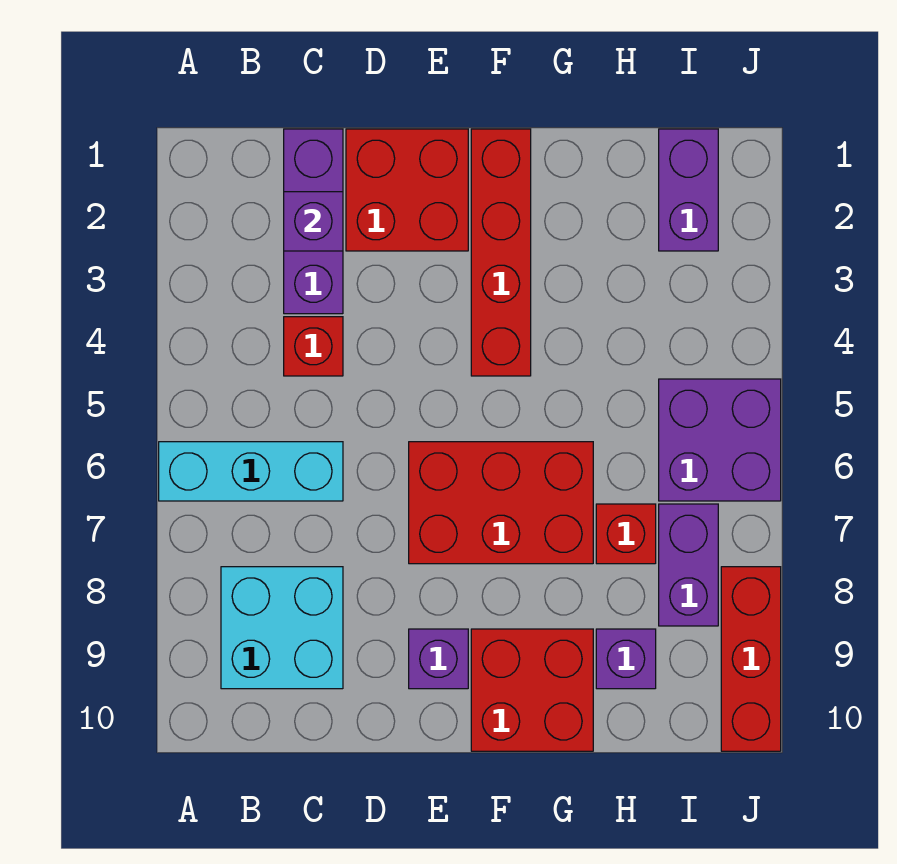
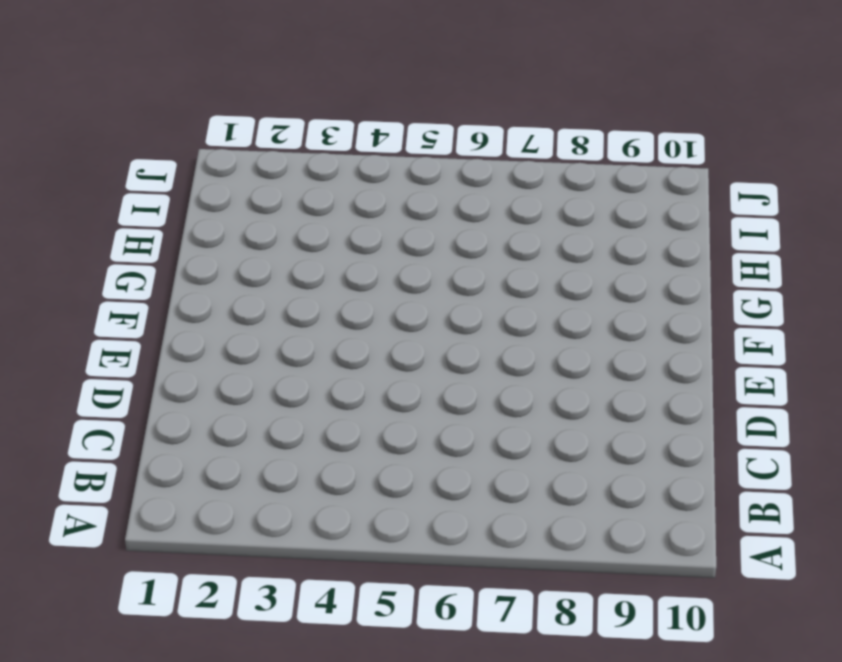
none -> cyan 1x3 brick [159,442,343,501]
none -> cyan 2x2 brick [221,567,343,689]
none -> purple 1x3 brick [284,129,343,314]

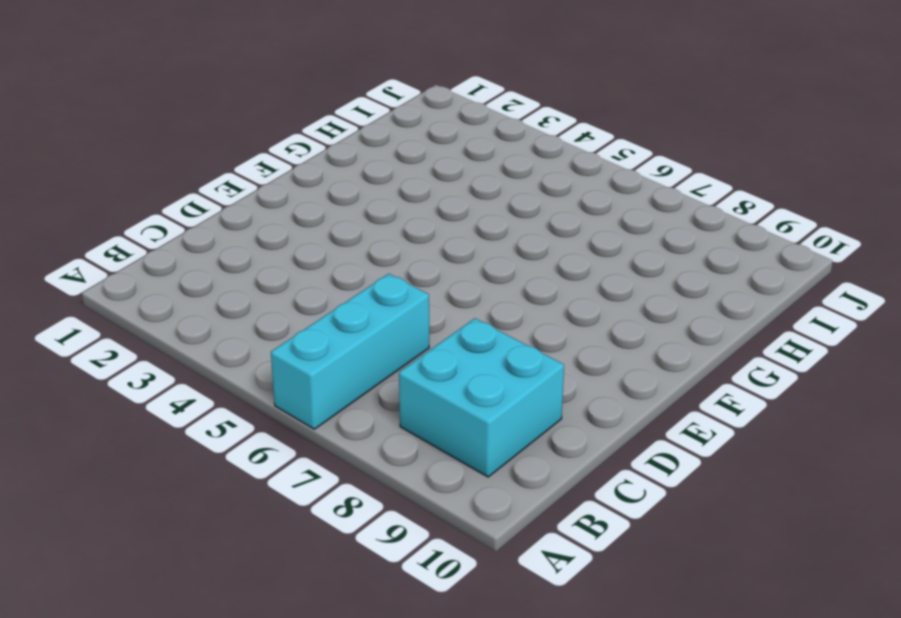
none -> purple 1x3 brick [284,129,343,314]
none -> red 1x1 brick [284,317,343,376]
none -> red 2x2 brick [346,129,468,251]

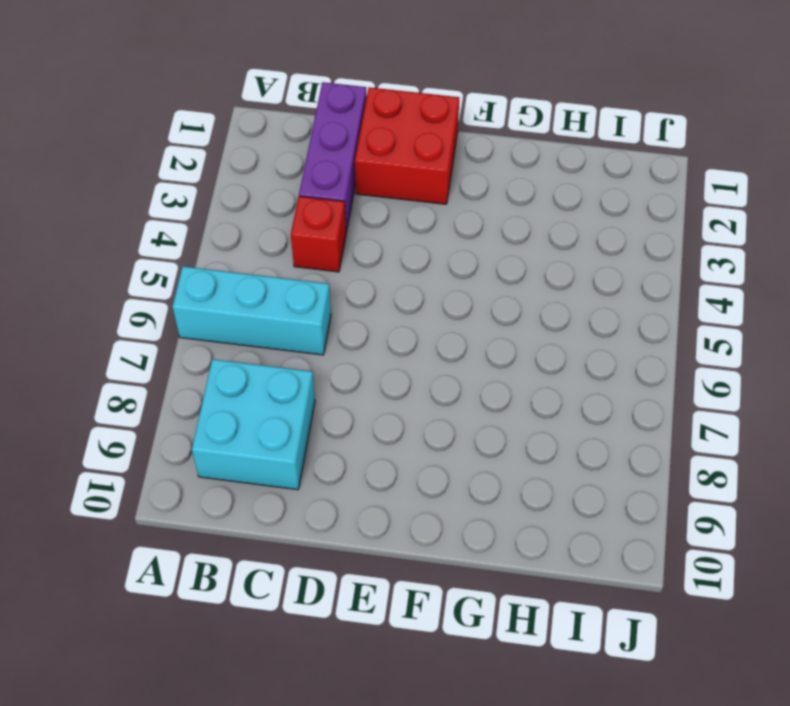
none -> red 2x3 brick [409,442,593,564]
none -> purple 1x1 brick [409,629,468,689]
none -> red 1x4 brick [471,129,531,376]

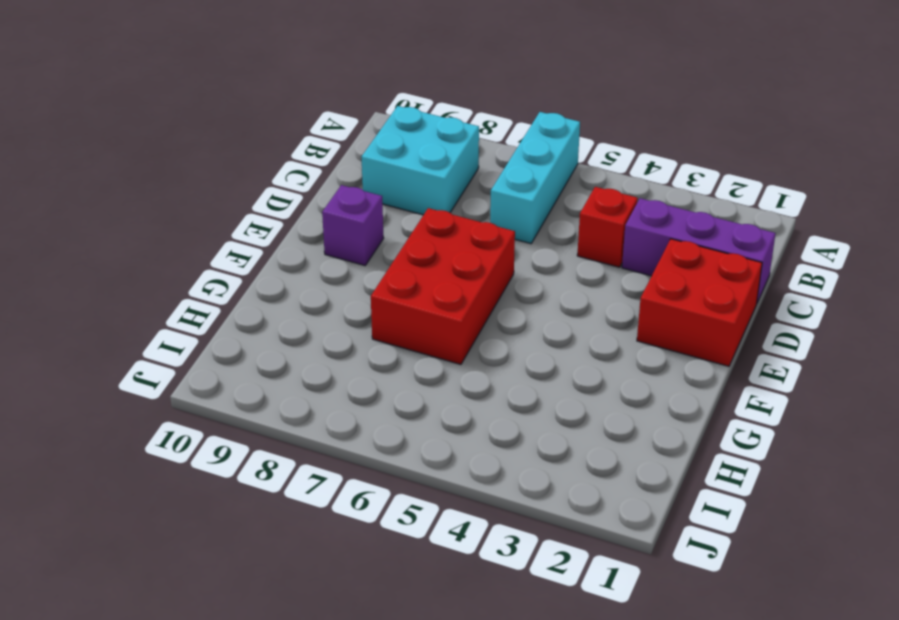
none -> red 1x4 brick [471,129,531,376]
none -> red 2x2 brick [471,629,593,751]
none -> red 1x1 brick [596,504,656,564]

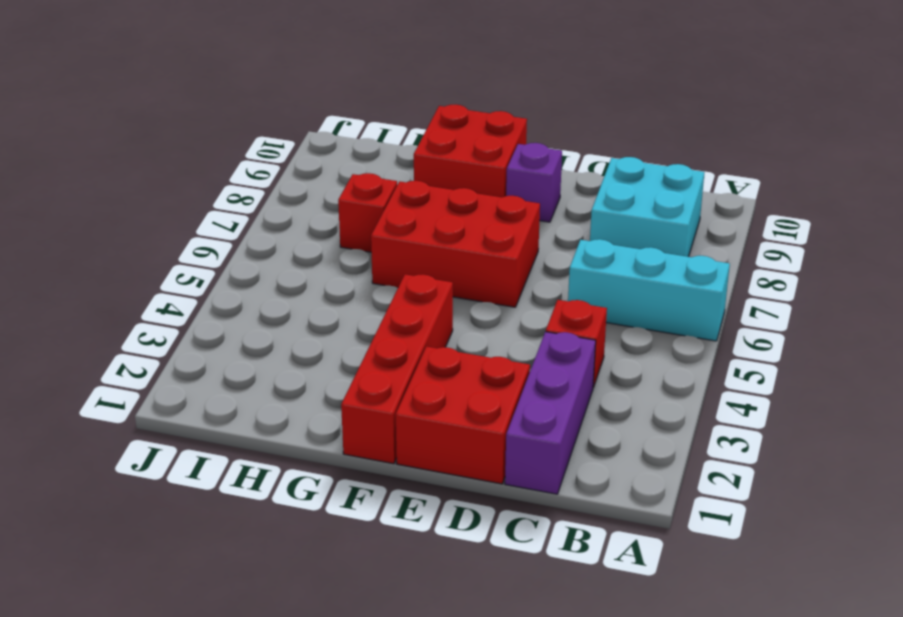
none -> purple 1x1 brick [596,629,656,689]
none -> purple 1x2 brick [659,129,718,251]
none -> purple 2x2 brick [659,379,781,501]

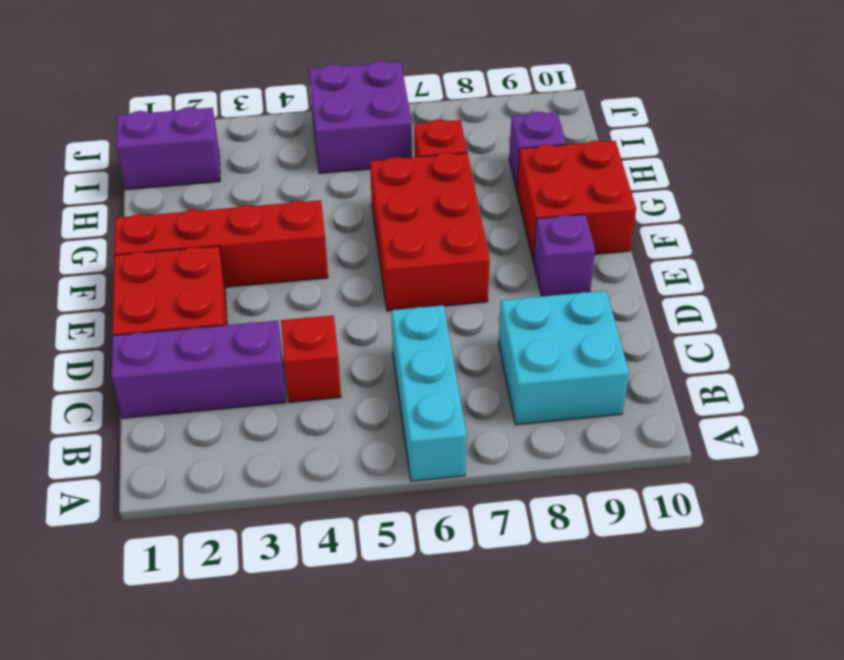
none -> purple 1x2 brick [659,504,718,626]
none -> red 1x3 brick [721,567,781,751]
none -> purple 1x1 brick [284,192,343,251]

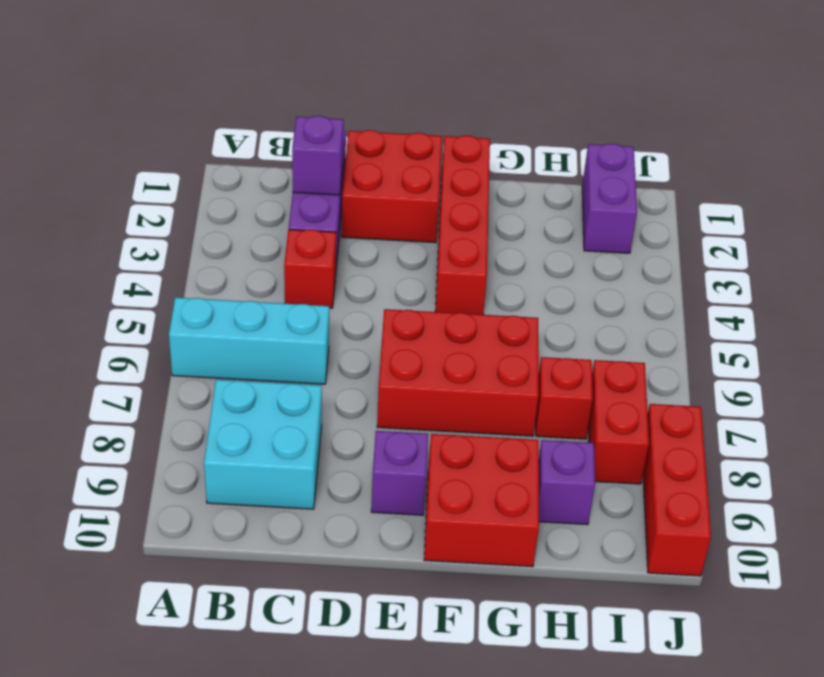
red 1x2 brick [588,360,649,484] -> purple 1x2 brick [659,504,718,626]
none -> purple 2x2 brick [659,379,781,501]

